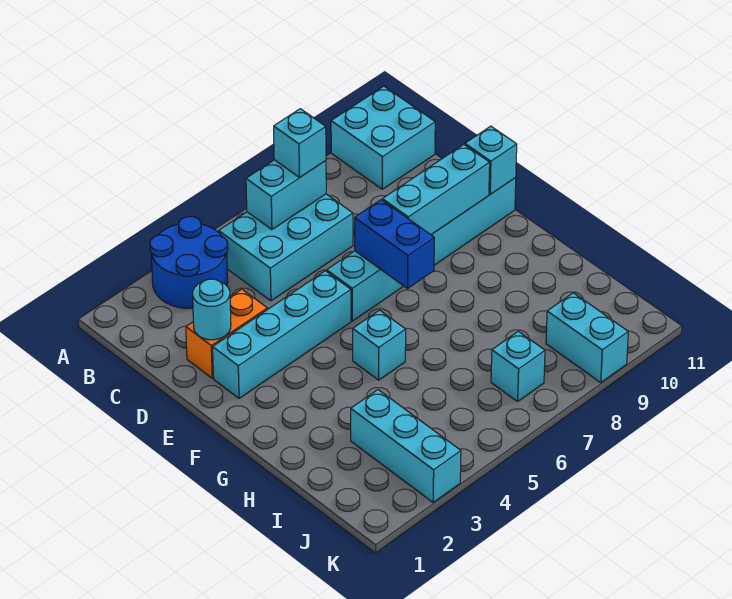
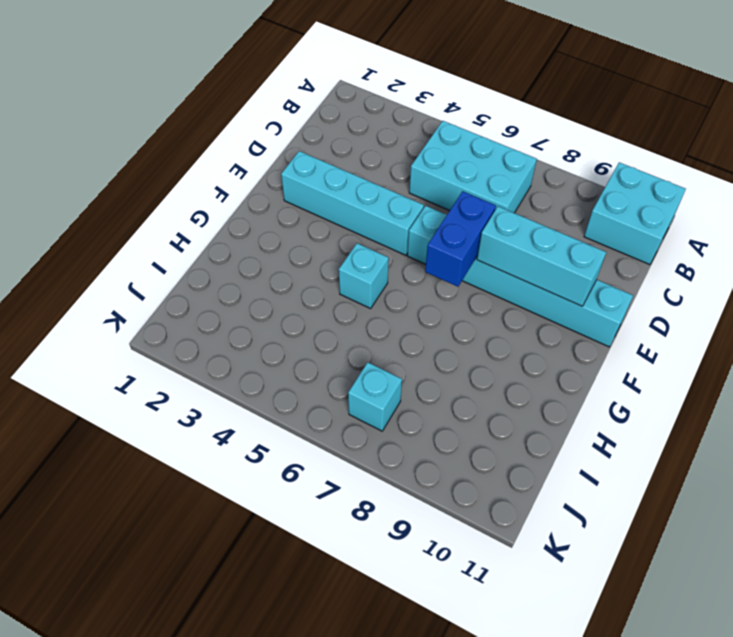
none -> blue 2x2 round brick [150,217,228,308]
none -> orange 1x2 brick [186,289,267,378]
none -> cyan 1x3 brick [351,390,461,502]

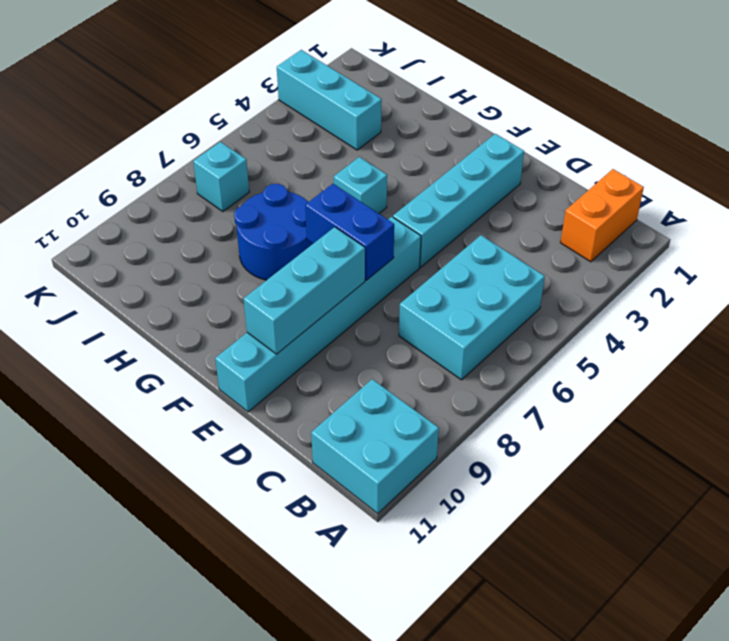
orange 1x2 brick [561,169,644,262] -> orange 1x2 brick moved to [186,289,267,378]
blue 2x2 round brick [234,184,313,280] -> blue 2x2 round brick moved to [150,217,228,308]
none -> cyan 1x2 brick [546,293,628,382]
none -> cyan 1x2 brick [246,160,326,230]
none -> cyan 1x1 round brick [193,279,231,340]

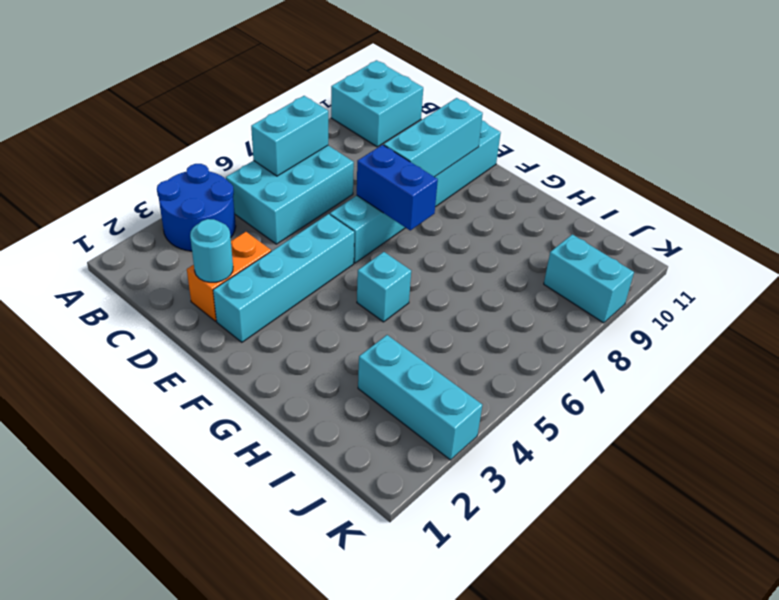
none -> cyan 1x1 brick [491,331,545,401]
none -> cyan 1x1 brick [465,126,517,194]
none -> cyan 1x1 brick [274,109,326,177]

